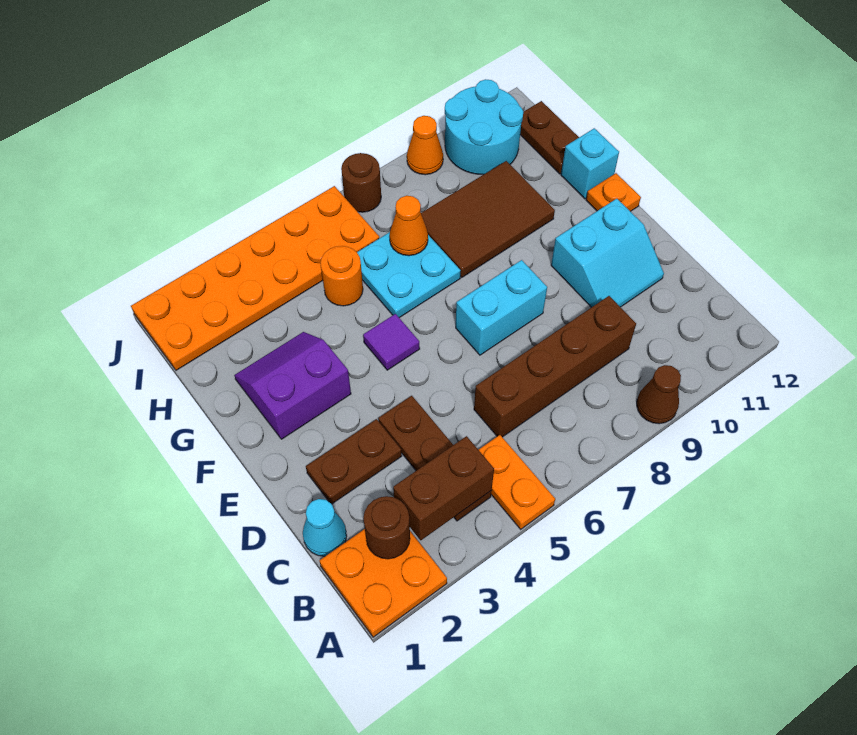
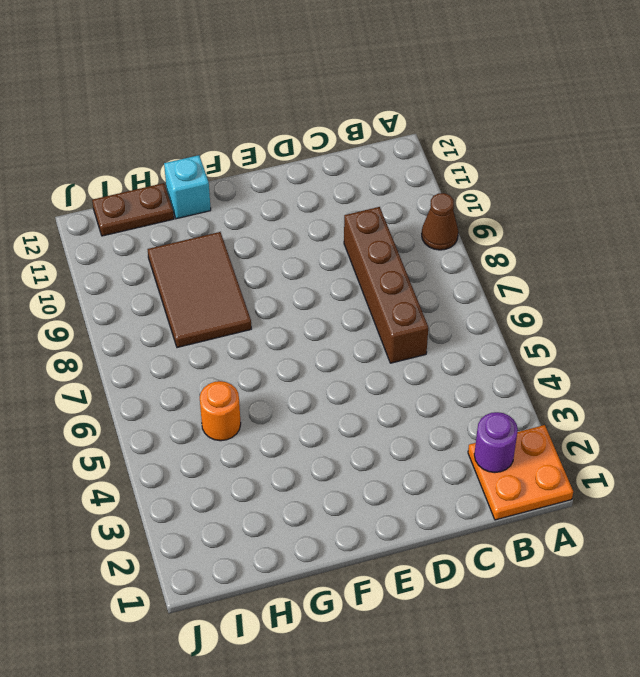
purple 1x1 round brick [474,412,518,473] -> brown 1x1 round brick [363,496,410,559]
none -> orange 1x2 plate [479,435,555,529]
none -> brown 1x3 plate [378,396,491,521]
none -> cyan 1x1 cone [303,499,347,556]

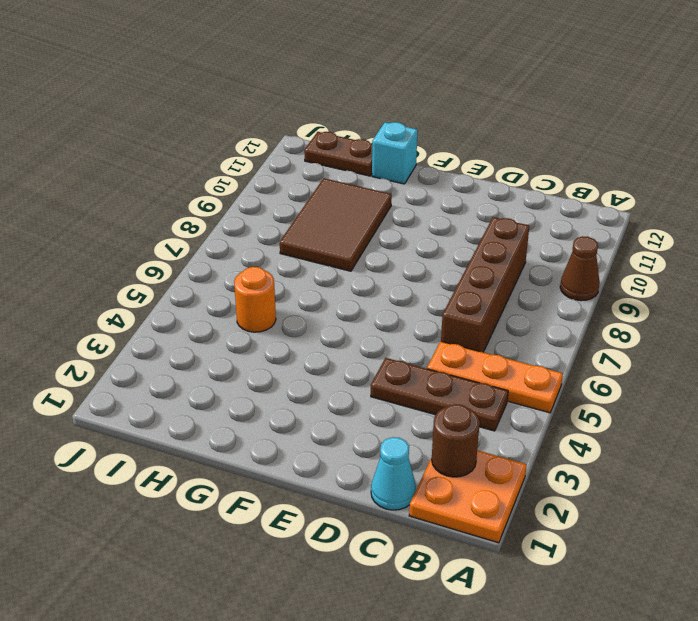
orange 1x3 plate [427,341,563,413] -> orange 1x2 plate [479,435,555,529]
none -> brown 1x2 plate [306,419,402,504]
none -> cyan 2x2 slope [551,199,664,307]
none -> cyan 1x2 brick [456,260,547,355]

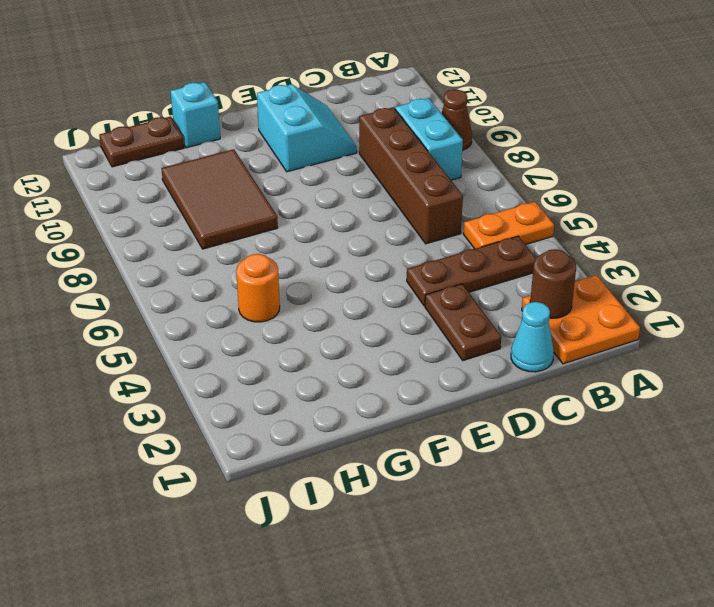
cyan 1x2 brick [395,98,463,180] -> cyan 1x2 brick moved to [456,260,547,355]
none -> purple 2x2 slope [234,332,351,439]
none -> purple 1x1 tile [363,314,420,370]
none -> orange 1x1 plate [586,173,641,211]

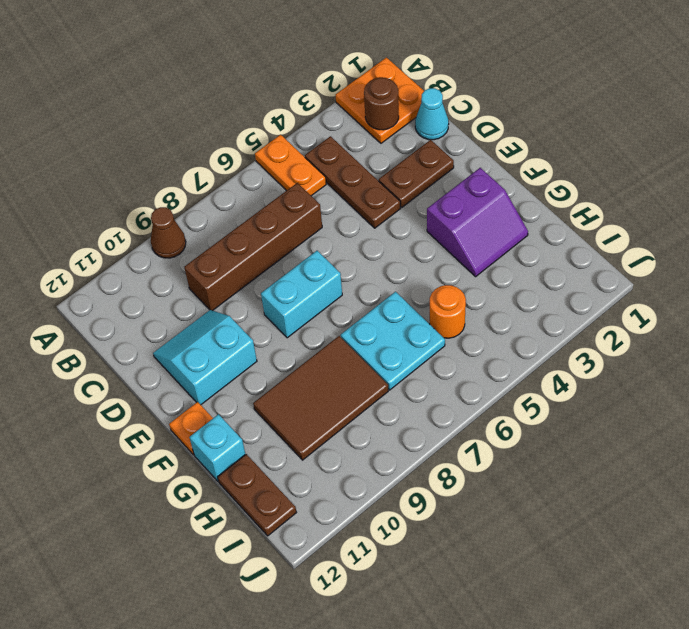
none -> purple 1x1 tile [363,314,420,370]
none -> orange 2x6 plate [131,186,379,370]
none -> cyan 2x2 round brick [445,79,523,175]

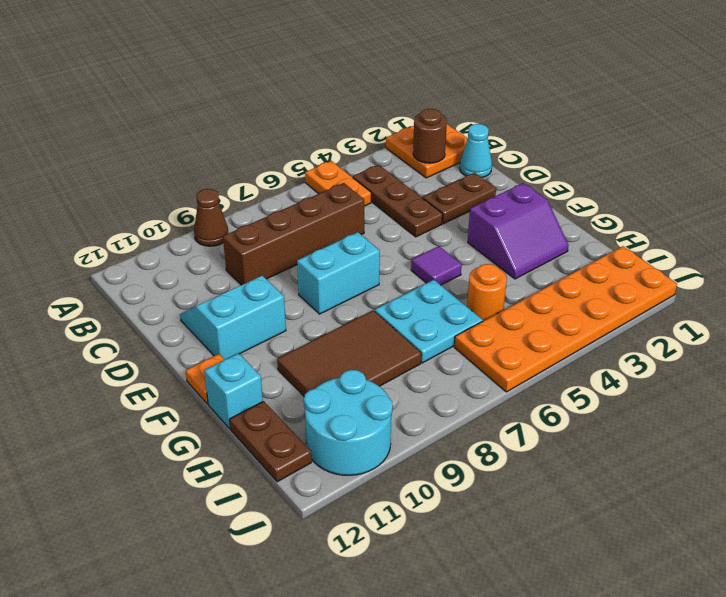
none -> brown 1x1 round brick [341,153,381,212]
none -> orange 1x1 cone [407,116,443,175]
none -> brown 1x2 brick [393,436,494,540]

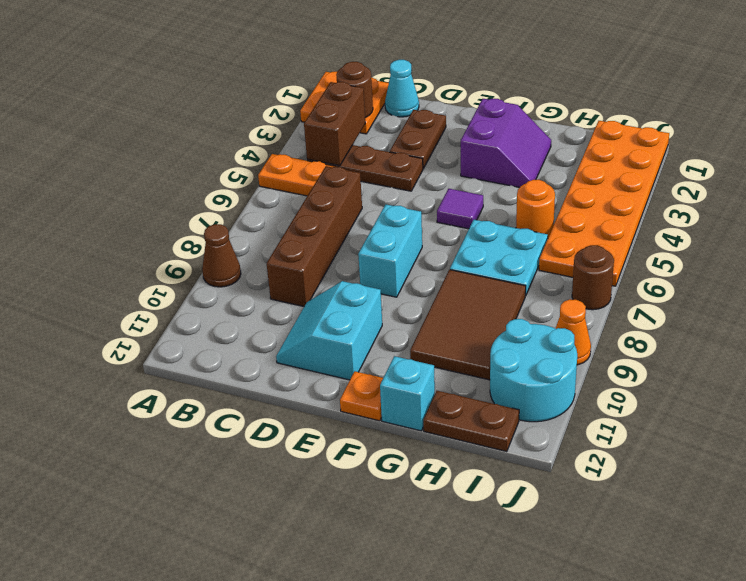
none -> orange 1x1 cone [389,196,428,256]

